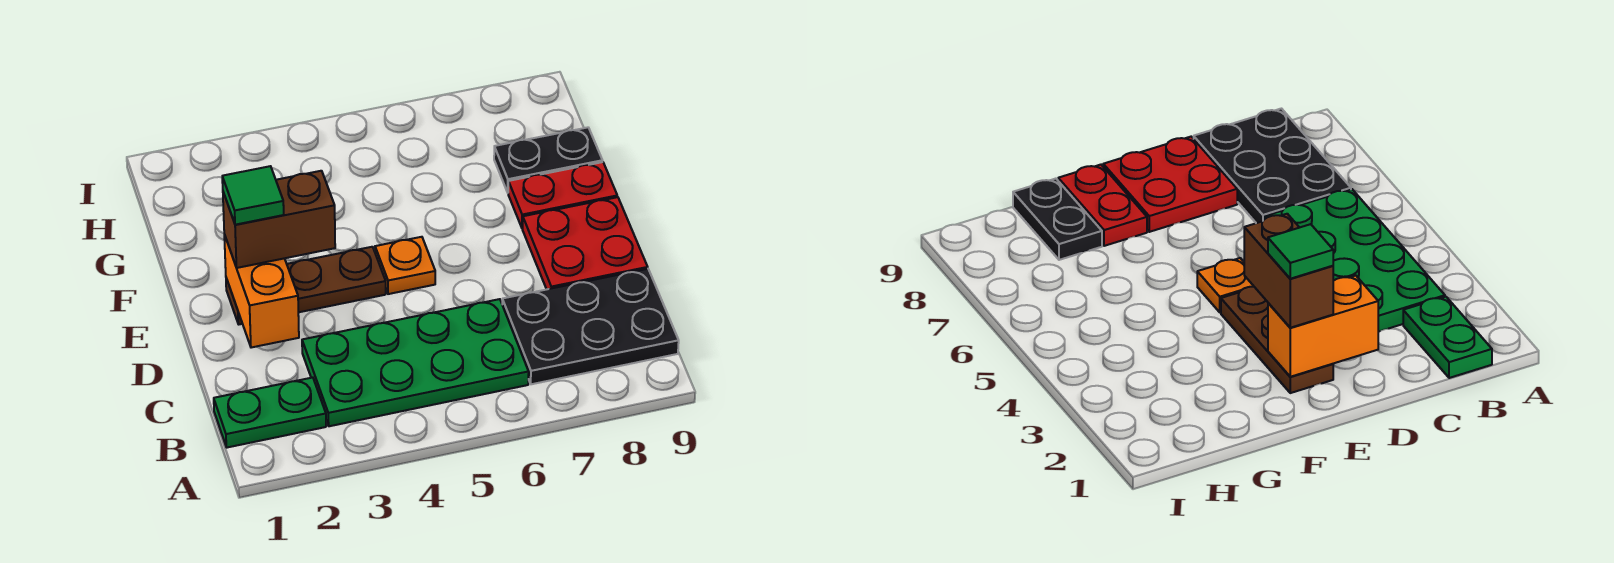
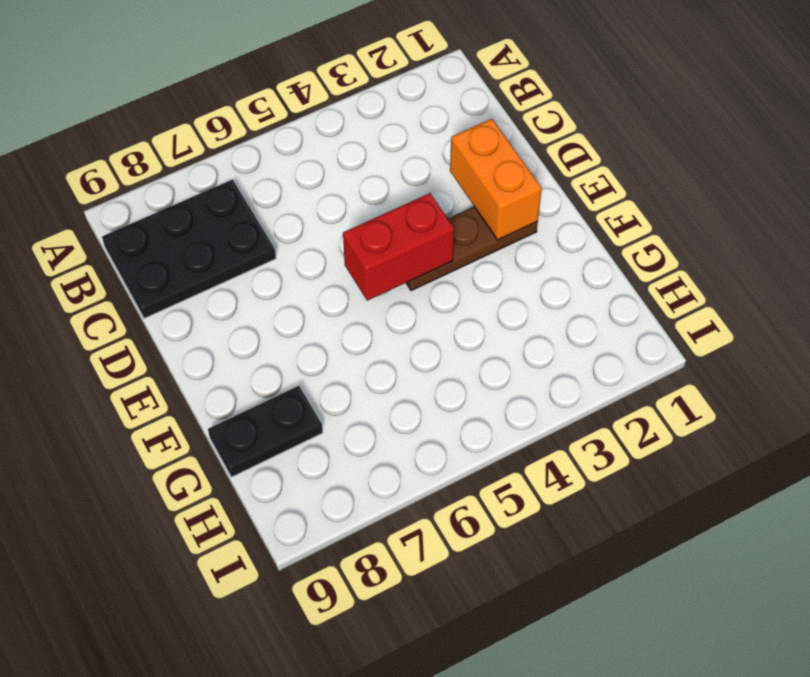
red 1x2 brick [343,193,454,301] -> none
none -> green 1x2 plate [214,378,326,448]
none -> green 2x4 plate [302,299,529,426]

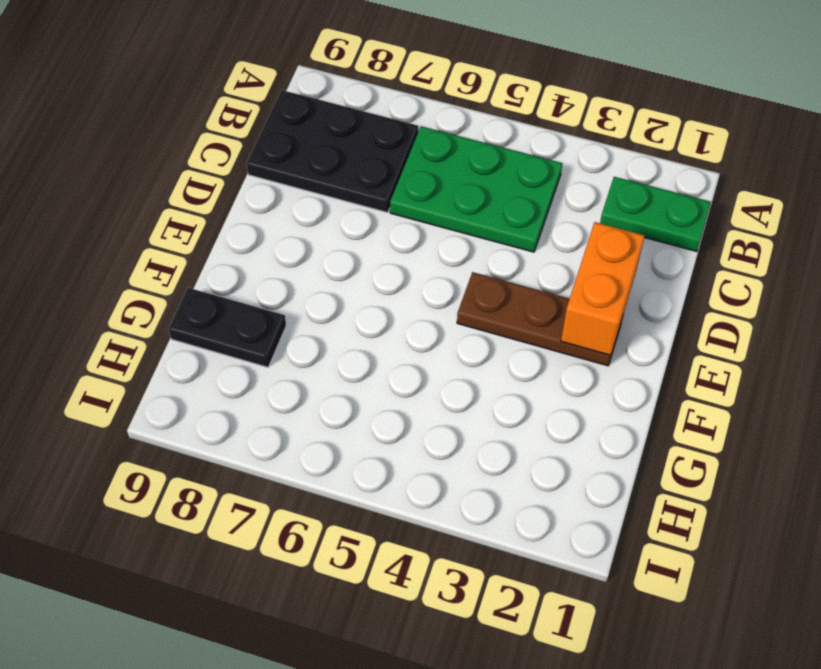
green 2x3 plate [390,126,562,252] -> green 2x4 plate [302,299,529,426]
none -> red 2x2 plate [522,197,648,289]
none -> orange 1x1 plate [375,237,435,294]

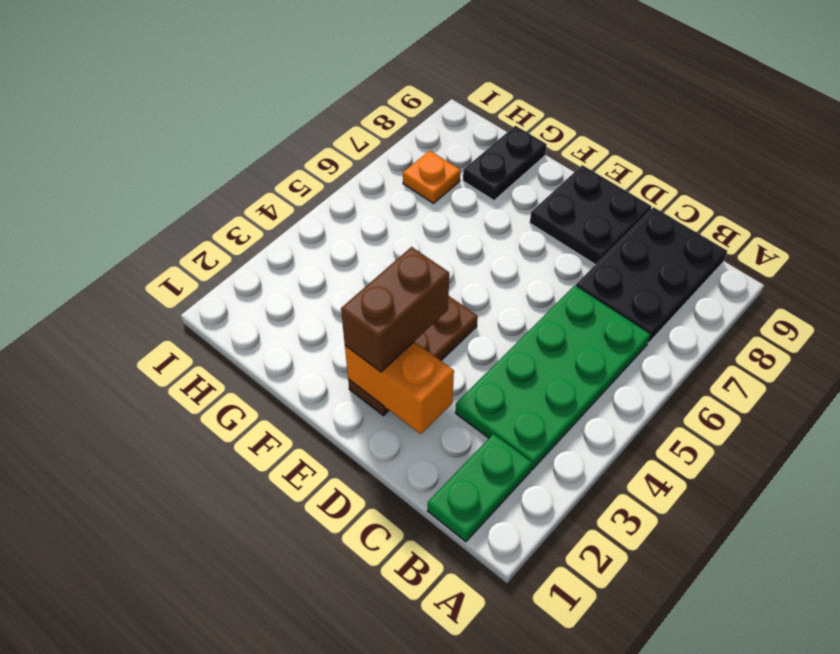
black 2x2 plate [530,165,652,265] -> red 2x2 plate [522,197,648,289]
orange 1x1 plate [403,151,460,203] -> orange 1x1 plate moved to [375,237,435,294]
none -> red 1x2 plate [508,162,617,228]
none -> green 1x1 tile [222,166,284,225]

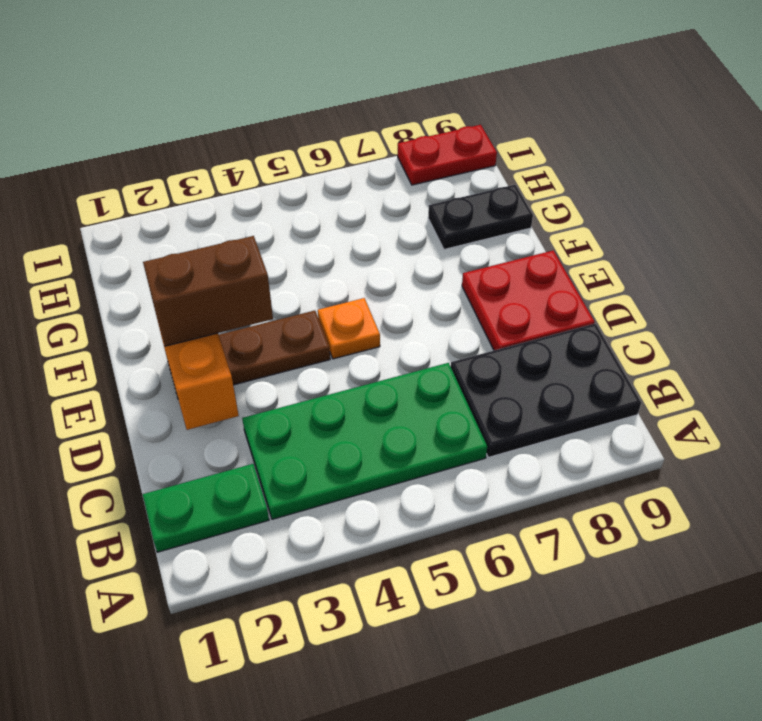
red 1x2 plate [398,125,497,185] -> red 1x2 plate moved to [508,162,617,228]
none -> green 1x1 tile [222,166,284,225]

